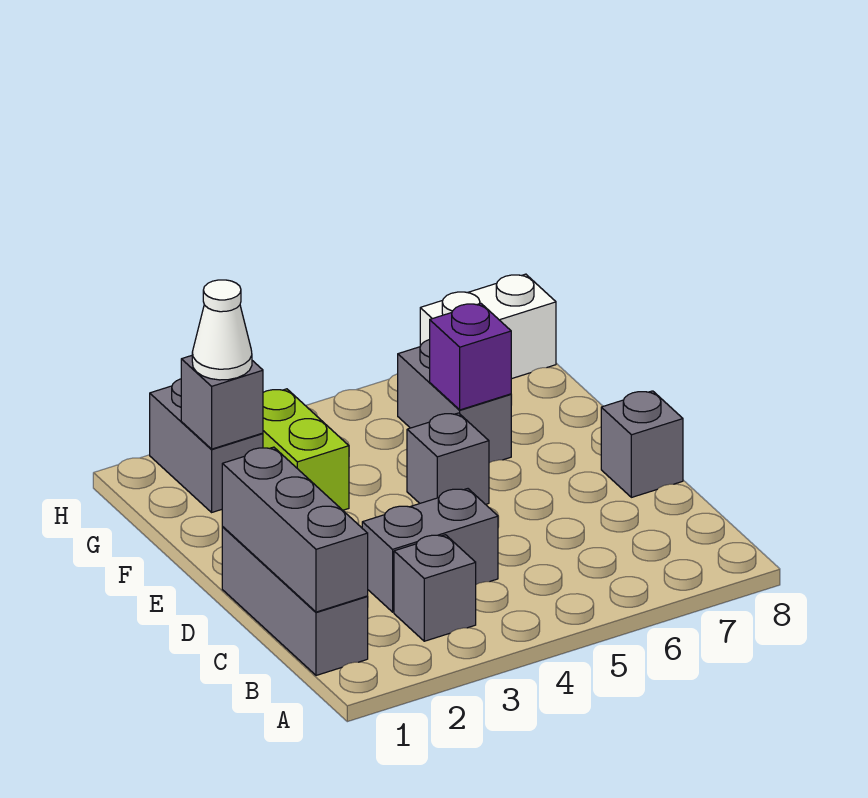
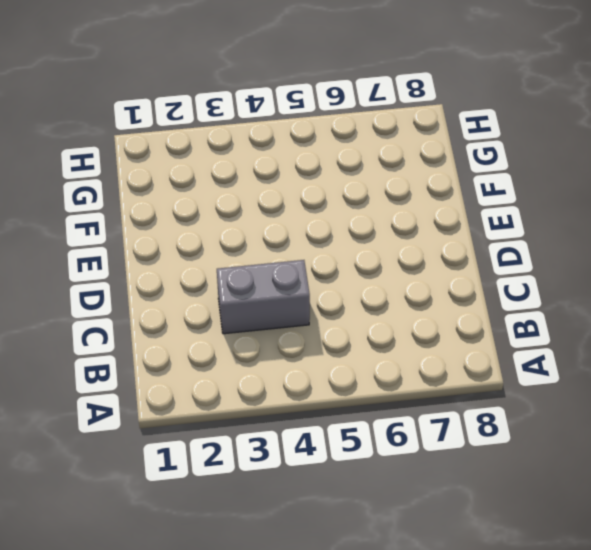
none -> grey 1x3 brick [222,527,368,675]
none -> grey 1x1 brick [394,535,476,641]
none -> grey 1x1 brick [601,391,683,497]

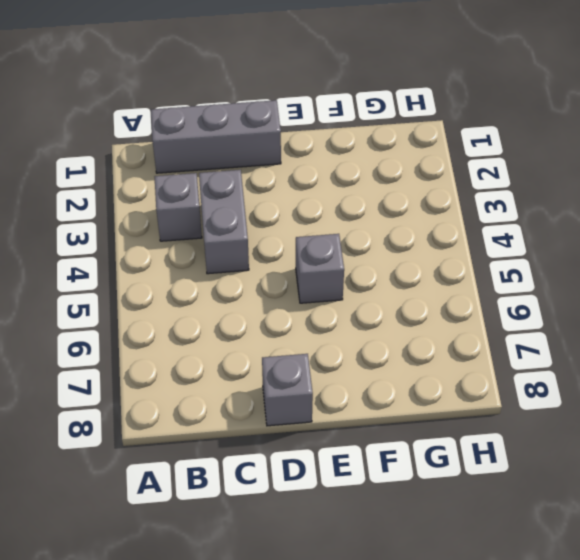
none -> lime 1x2 brick [263,389,349,510]
none -> grey 1x2 brick [398,339,511,463]
none -> grey 1x2 brick [150,379,263,512]

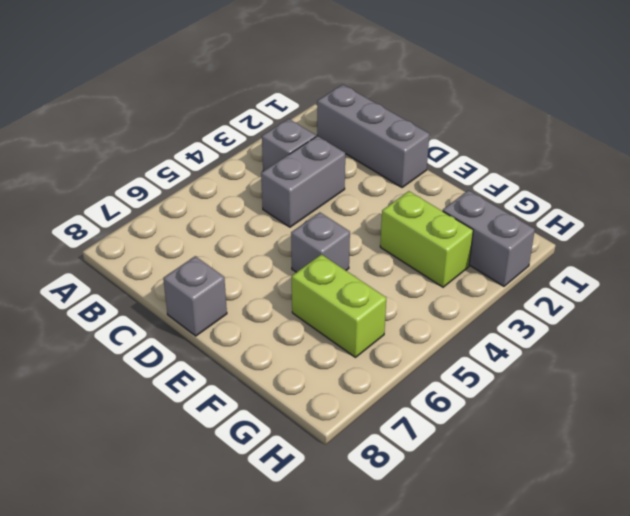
lime 1x2 brick [292,254,386,357] -> grey 1x2 brick [398,339,511,463]
none -> white 1x2 brick [420,274,556,379]
none -> grey 1x3 brick [222,447,368,612]
none -> purple 1x1 brick [430,303,511,410]

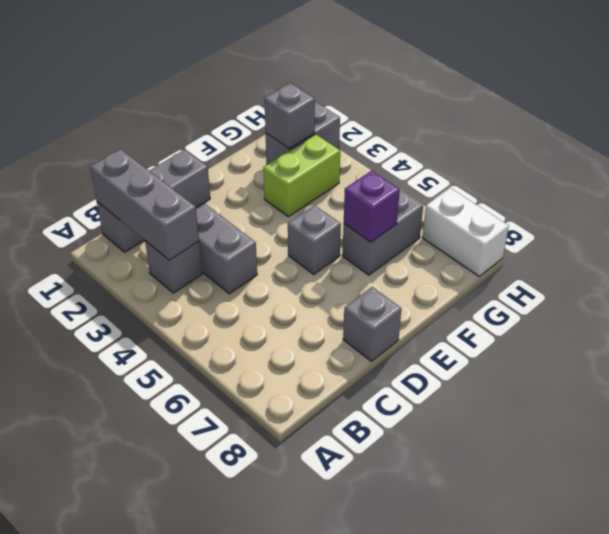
grey 1x3 brick [90,149,199,260] -> grey 1x3 brick turned to [222,447,368,612]
none -> white 1x1 cone [192,280,252,380]

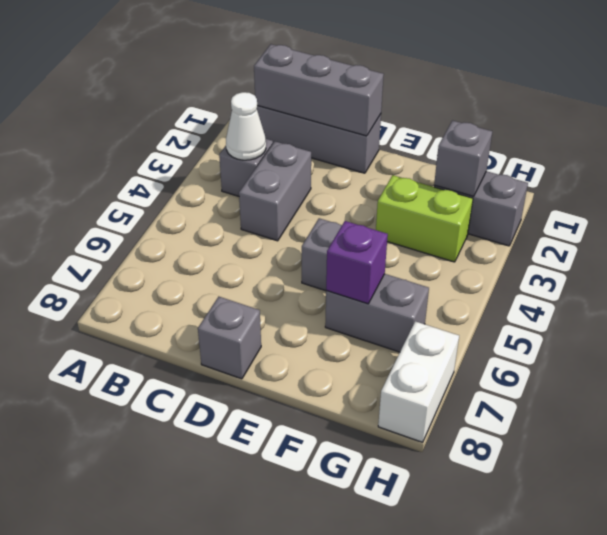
white 1x1 cone [226,92,266,160] -> white 1x1 cone moved to [192,280,252,380]

